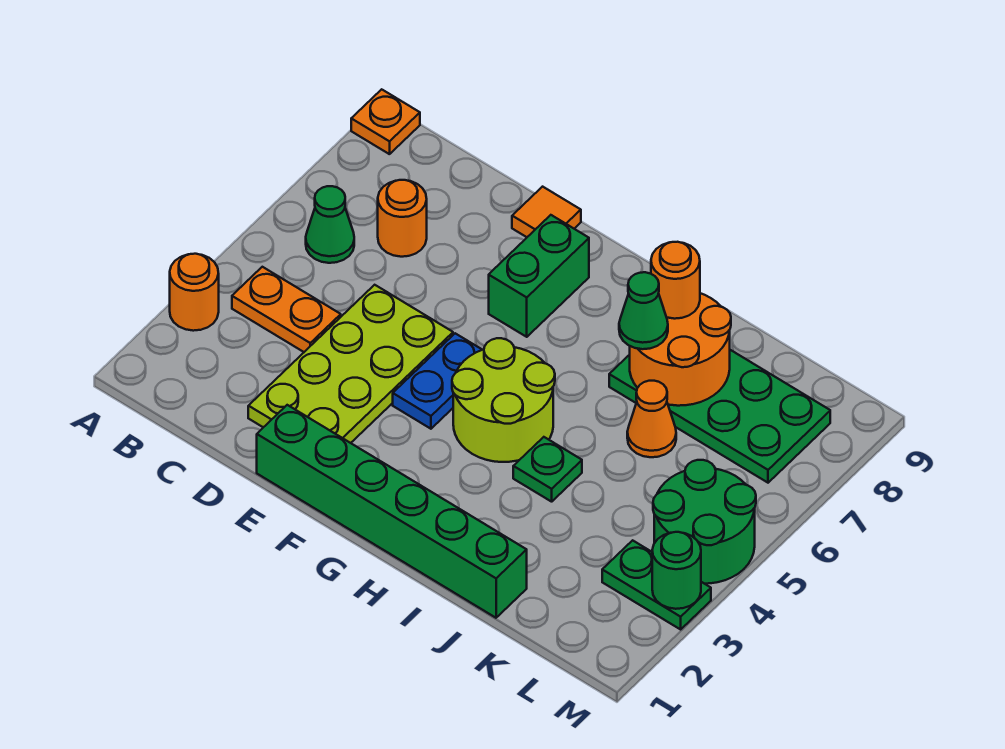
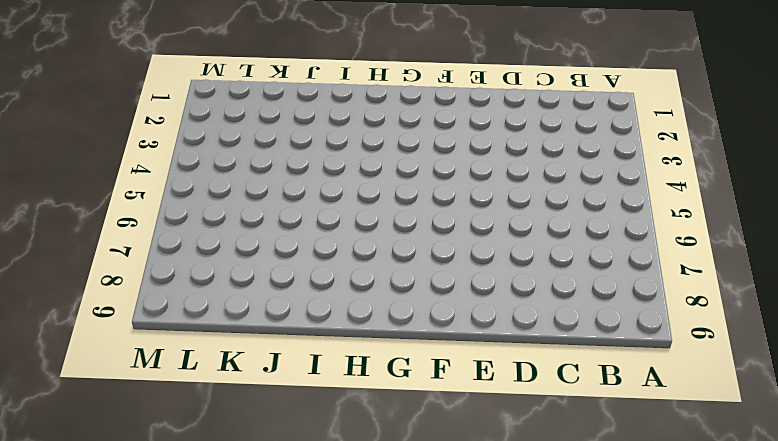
none -> orange 1x1 round brick [170,254,219,331]
none -> orange 1x1 plate [351,89,420,154]
none -> orange 1x2 plate [232,267,341,352]

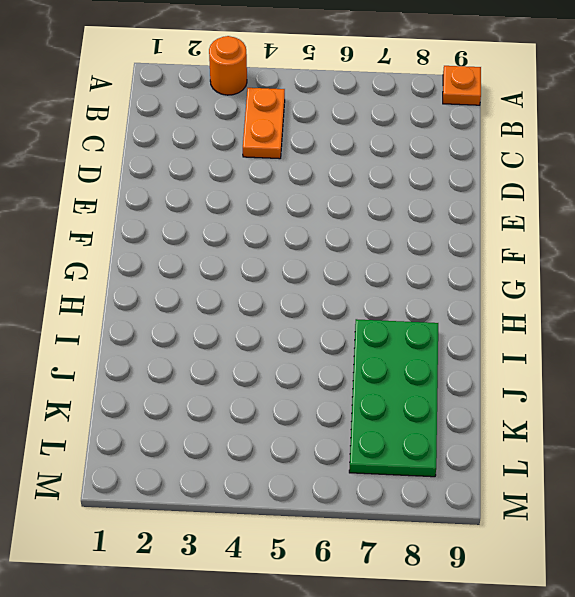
none -> green 1x1 cone [306,186,354,263]
none -> orange 1x1 round brick [378,180,427,257]
none -> lime 2x4 plate [248,285,453,443]

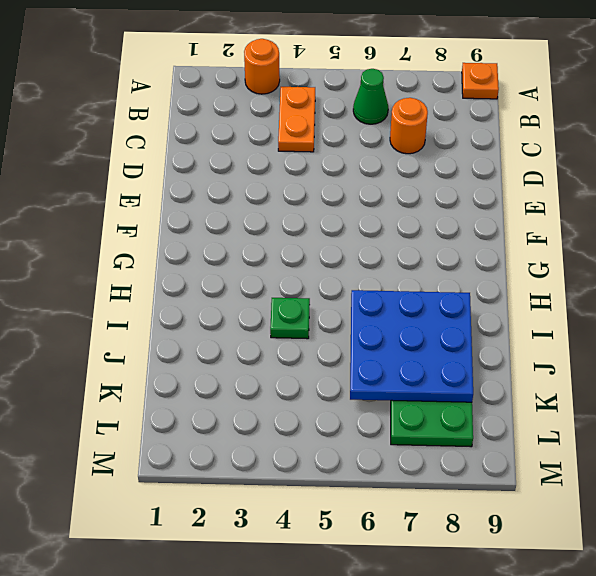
blue 3x3 plate [350,290,473,402] -> orange 2x2 round brick [630,293,731,406]
none -> lime 2x4 plate [248,285,453,443]
none -> green 1x6 brick [257,405,527,618]
none -> orange 1x1 tile [512,187,581,237]

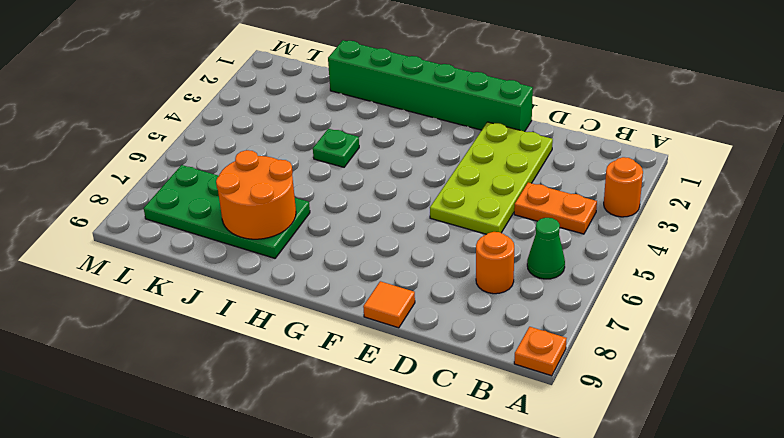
none -> blue 1x2 plate [393,333,482,429]
none -> green 1x2 brick [489,215,589,337]
none -> lime 2x2 round brick [452,338,555,462]

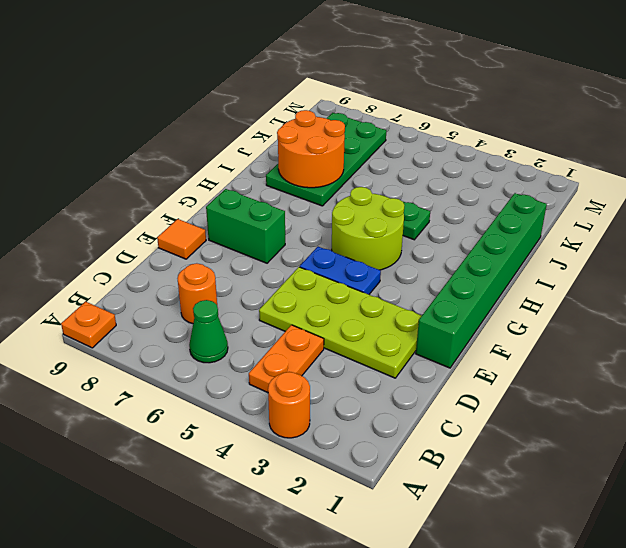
none -> orange 1x1 cone [627,381,676,457]
none -> green 1x2 plate [602,540,711,629]
none -> green 2x2 round brick [653,460,756,584]

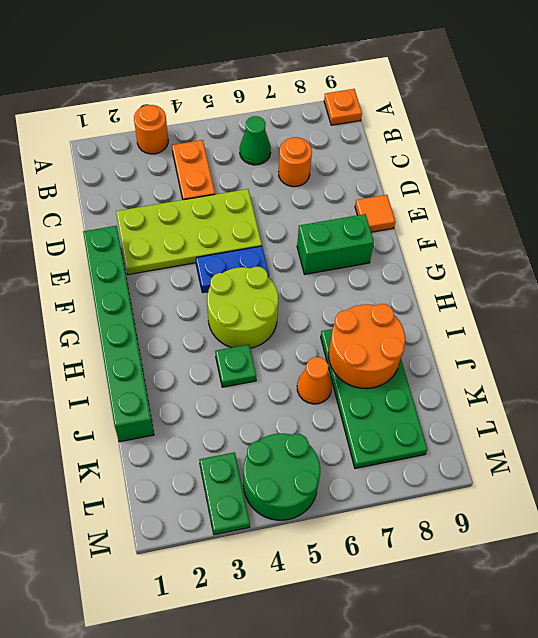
none -> green 1x1 round brick [652,532,701,609]
none -> green 1x1 cone [619,272,668,349]
none -> orange 1x1 round brick [651,242,700,319]

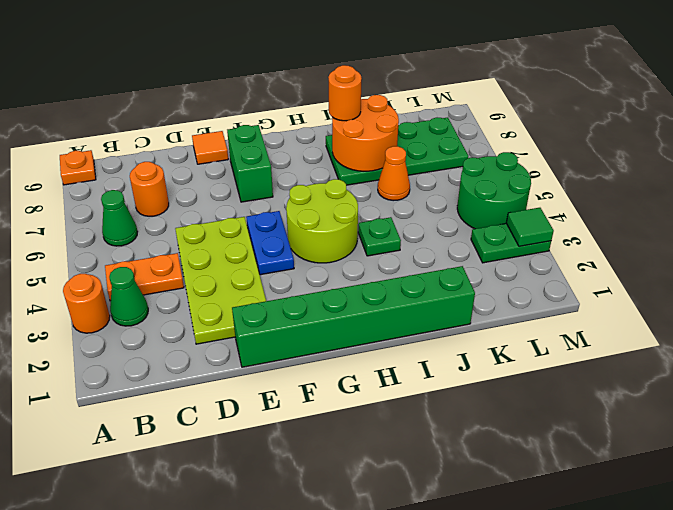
green 1x1 cone [109,267,148,326] -> green 1x1 cone moved to [619,272,668,349]
green 1x1 tile [506,208,554,246] -> green 1x1 round brick [652,532,701,609]

